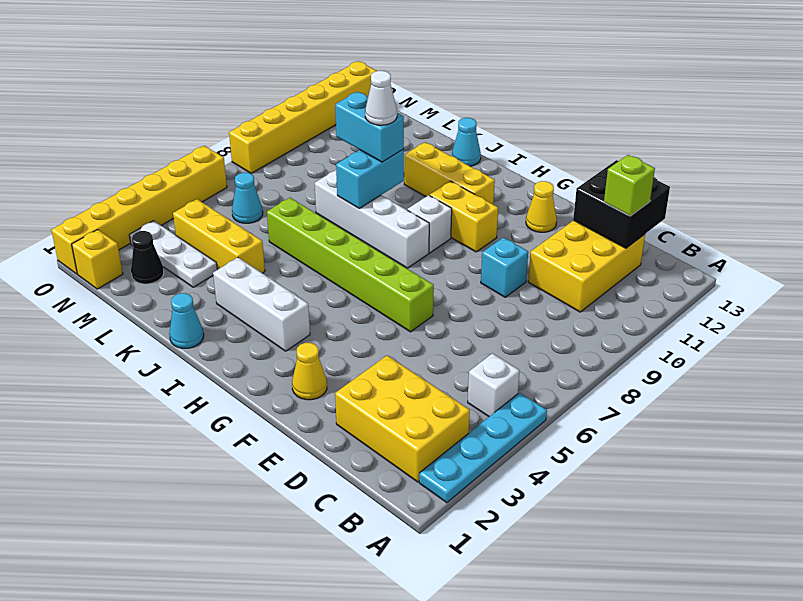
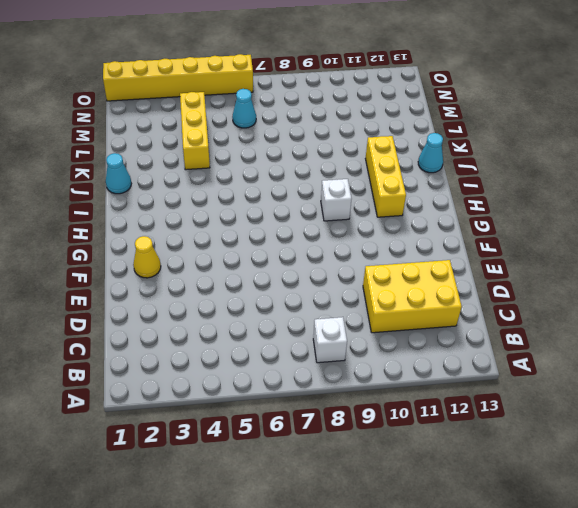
white 1x1 brick [313,317,347,363] -> white 1x1 brick moved to [468,353,520,417]
none -> cyan 1x4 plate [419,393,547,503]
none -> yellow 2x3 brick [335,355,470,482]
none -> cyan 1x1 brick [481,237,528,297]

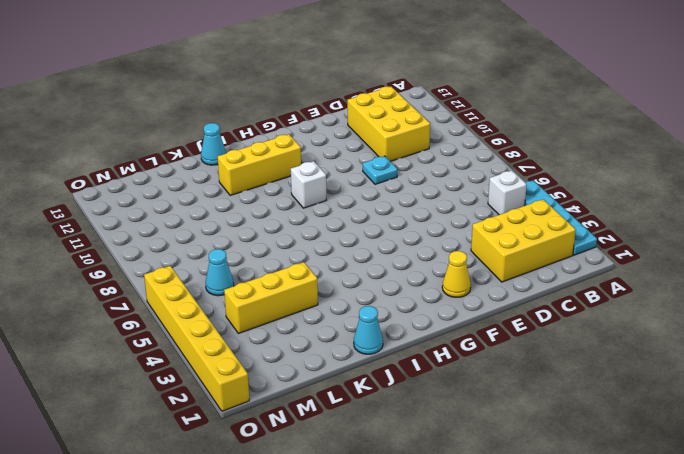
cyan 1x1 plate [363,156,397,184] -> cyan 1x1 brick [481,237,528,297]
none -> lime 1x6 brick [267,198,434,332]
none -> yellow 1x1 cone [526,181,557,232]
none -> yellow 1x2 brick [430,181,498,252]

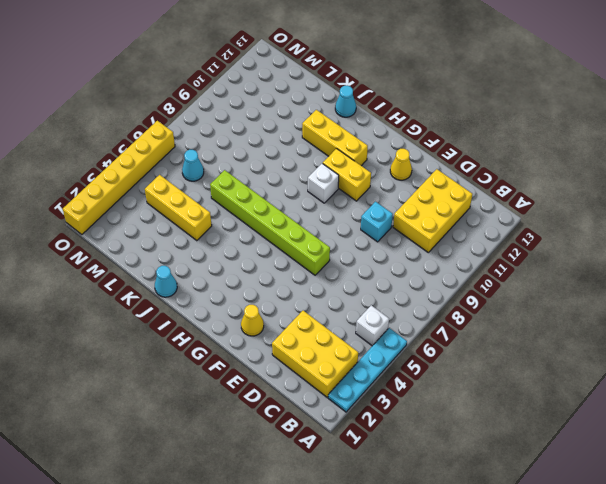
none -> white 1x3 brick [213,258,310,351]
none -> white 1x4 brick [315,170,429,268]
none -> white 1x3 plate [129,221,217,287]

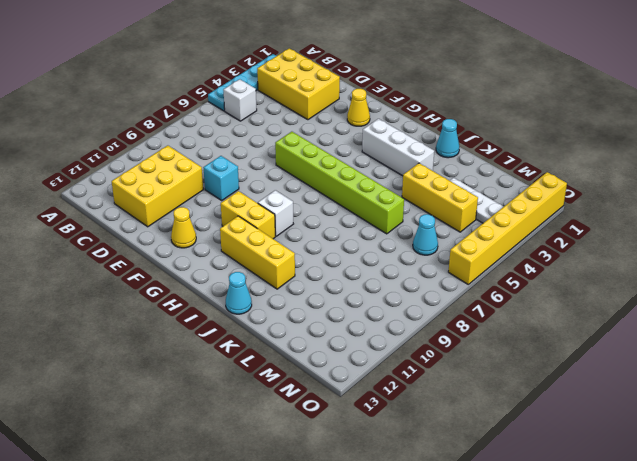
none -> white 1x4 brick [315,170,429,268]
none -> black 1x1 cone [131,231,164,284]
none -> yellow 1x1 brick [72,230,123,289]

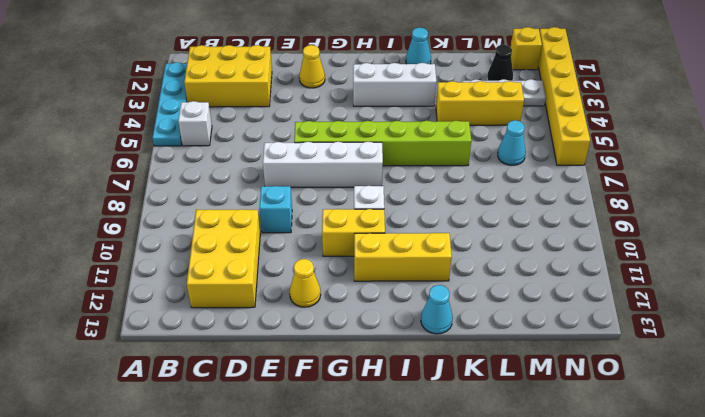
white 1x4 brick [263,142,383,187] -> white 1x4 brick moved to [315,170,429,268]
none -> yellow 1x6 brick [229,61,376,173]
none -> black 2x2 brick [573,160,670,248]
none -> cyan 1x2 brick [336,149,404,208]

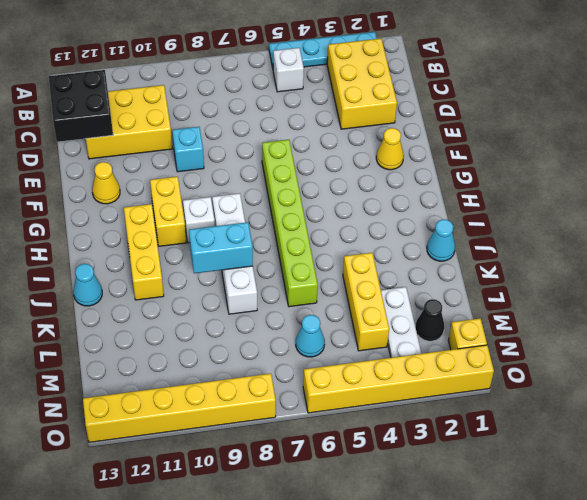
none -> white 1x3 brick [213,258,310,351]
none -> lime 1x1 brick [604,155,655,216]
none -> cyan 1x2 brick [335,92,404,162]

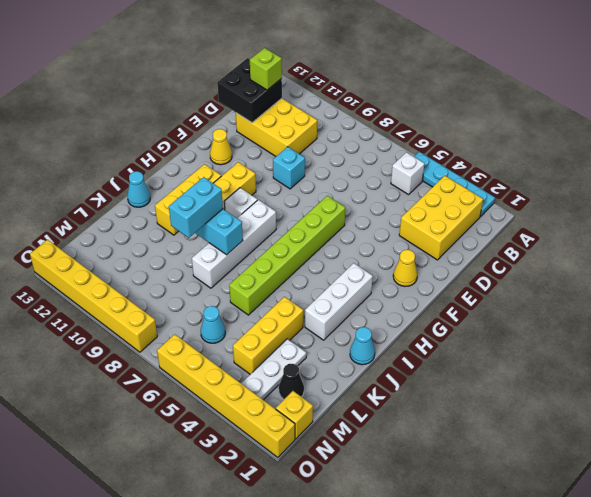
none -> white 1x1 cone [365,71,397,125]

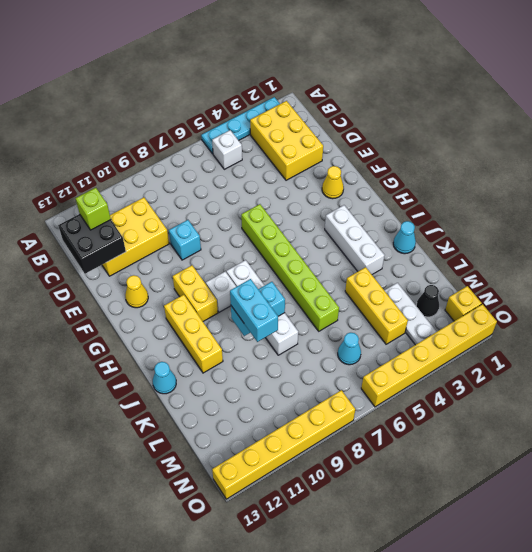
none -> white 1x1 cone [365,71,397,125]

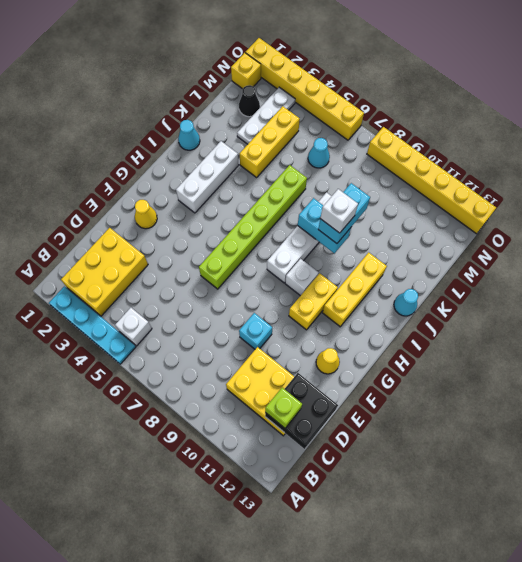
white 1x1 brick [320,189,358,233] -> white 1x1 cone [365,71,397,125]

